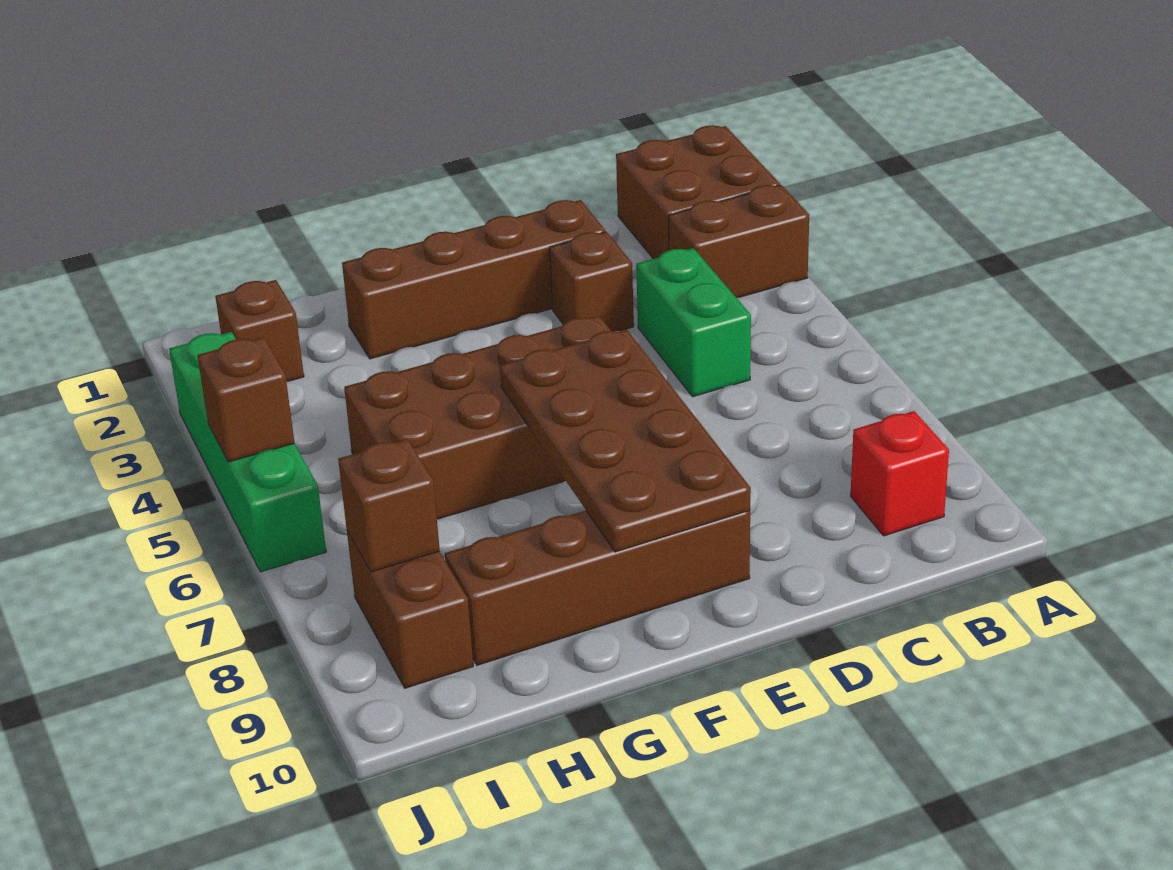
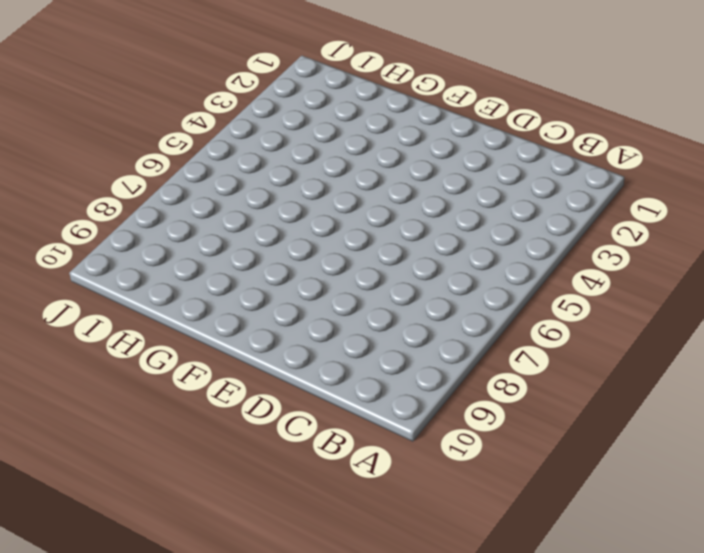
none -> brown 2x2 brick [616,125,780,259]
none -> brown 1x2 brick [669,185,809,298]
none -> red 1x1 brick [851,411,949,536]

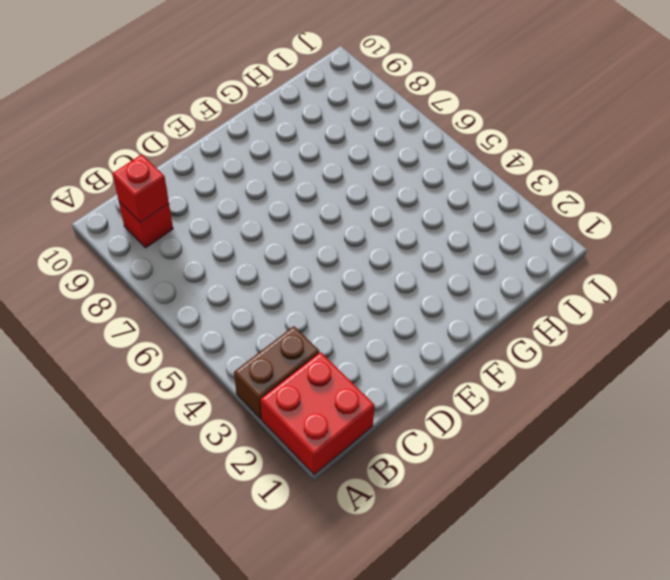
red 2x2 brick [260,352,375,475] -> brown 2x2 brick [616,125,780,259]
red 1x1 brick [113,154,169,222] -> none
none -> green 1x2 brick [636,248,751,397]
none -> brown 1x4 brick [342,200,605,359]
none -> brown 1x1 brick [550,232,634,331]

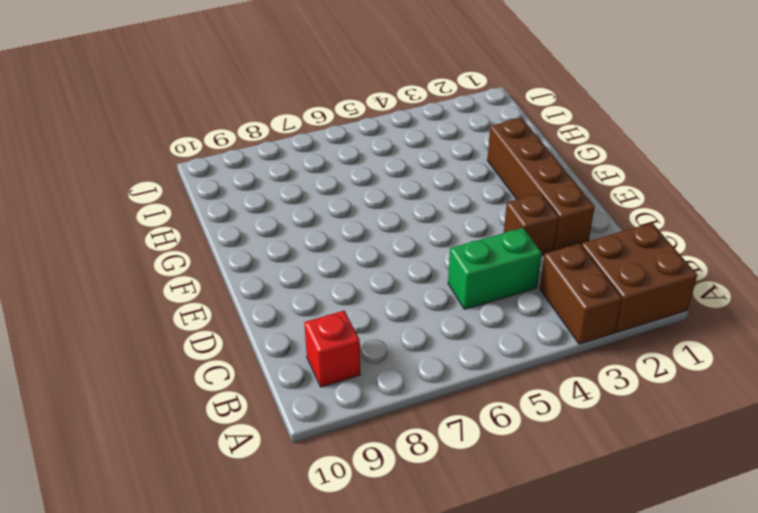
none -> brown 2x4 brick [344,316,611,519]
none -> brown 1x4 brick [445,511,750,665]
none -> brown 1x1 brick [215,280,304,382]

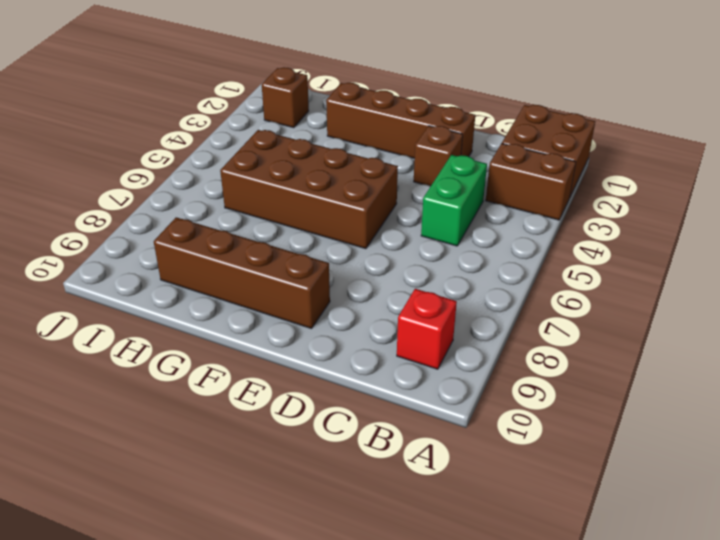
none -> brown 1x2 brick [347,531,473,688]
none -> green 1x4 brick [169,332,326,572]
none -> brown 2x4 plate [500,329,751,552]

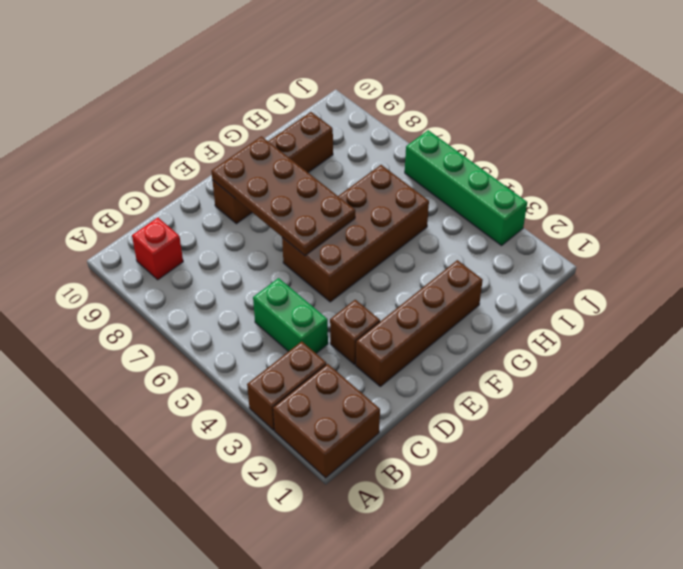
none -> brown 1x1 brick [215,280,304,382]
none -> brown 1x2 brick [347,531,473,688]
none -> brown 1x1 brick [338,439,440,572]

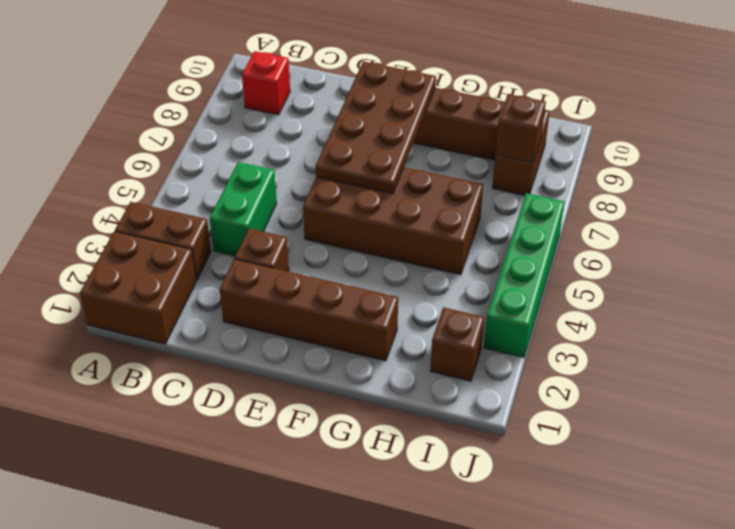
none -> brown 1x1 brick [197,337,294,462]

